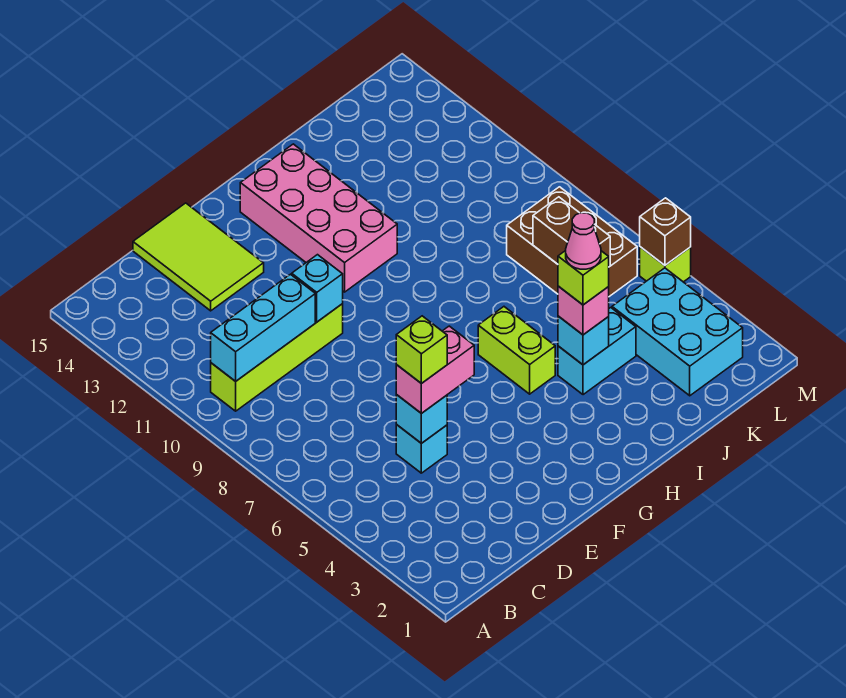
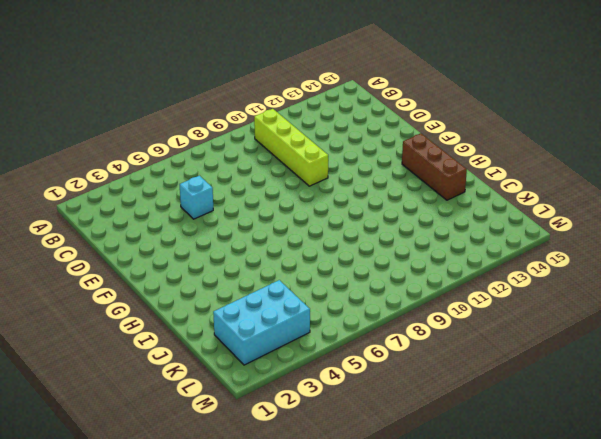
brown 1x3 brick [402,133,467,200] -> pink 2x4 brick [240,144,397,292]
none -> lime 2x3 tile [133,203,264,311]
none -> lime 1x2 brick [478,307,555,394]
none -> cyan 1x2 brick [558,308,636,395]

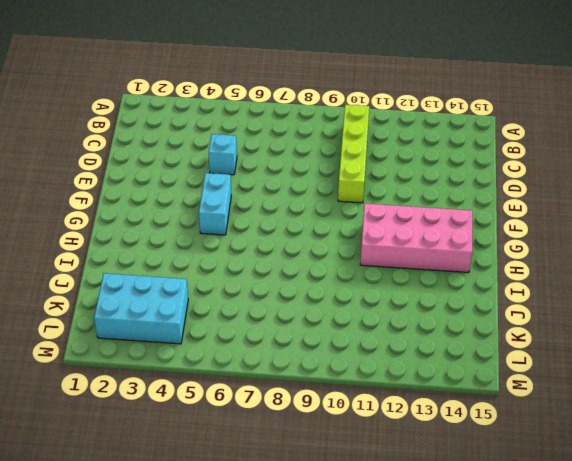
cyan 1x2 brick [199,173,231,235] -> cyan 1x2 brick moved to [558,308,636,395]
none -> lime 2x3 tile [133,203,264,311]
none -> lime 1x2 brick [478,307,555,394]
none -> brown 2x3 brick [507,187,637,296]

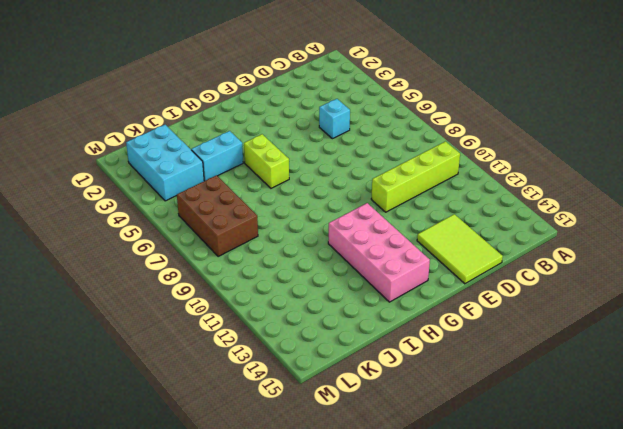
none -> lime 1x1 brick [640,247,691,282]
none -> cyan 1x3 brick [211,274,315,381]
none -> cyan 1x1 brick [396,395,447,443]

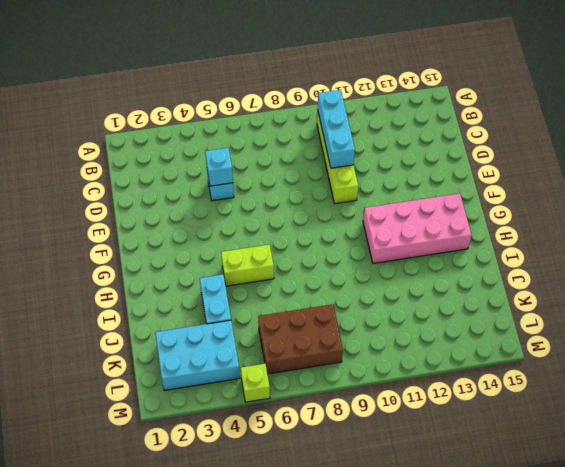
none -> lime 2x3 tile [133,203,264,311]
none -> cyan 1x1 brick [292,255,343,322]
none -> cyan 1x1 brick [558,316,609,365]

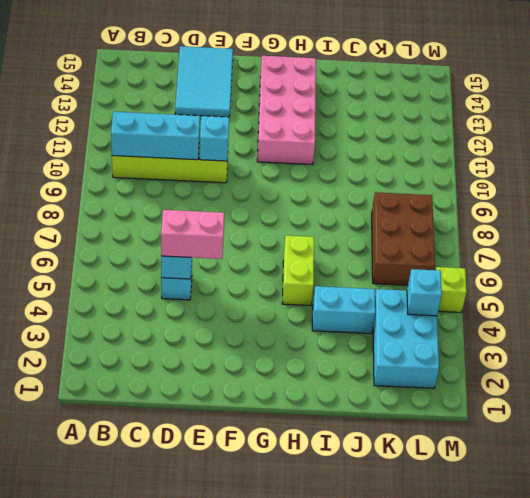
cyan 2x3 tile [175,46,233,117] -> lime 2x3 tile [133,203,264,311]
cyan 1x1 brick [407,269,442,316] -> cyan 1x1 brick moved to [558,316,609,365]
none -> brown 1x2 brick [533,197,610,267]
none -> brown 1x1 brick [640,198,691,265]
none -> pink 1x1 brick [558,286,609,335]

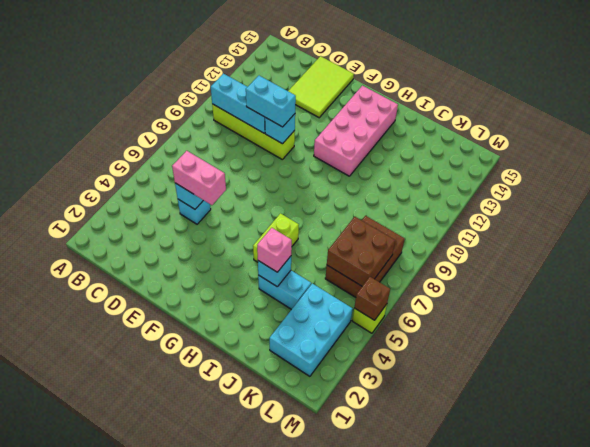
cyan 1x2 brick [246,76,296,127] -> none
brown 2x2 brick [327,217,395,286] -> brown 1x2 brick [533,197,610,267]
none -> lime 1x1 brick [396,316,447,384]
none -> lime 1x1 brick [558,251,609,305]
none -> pink 1x1 cone [566,213,601,269]

